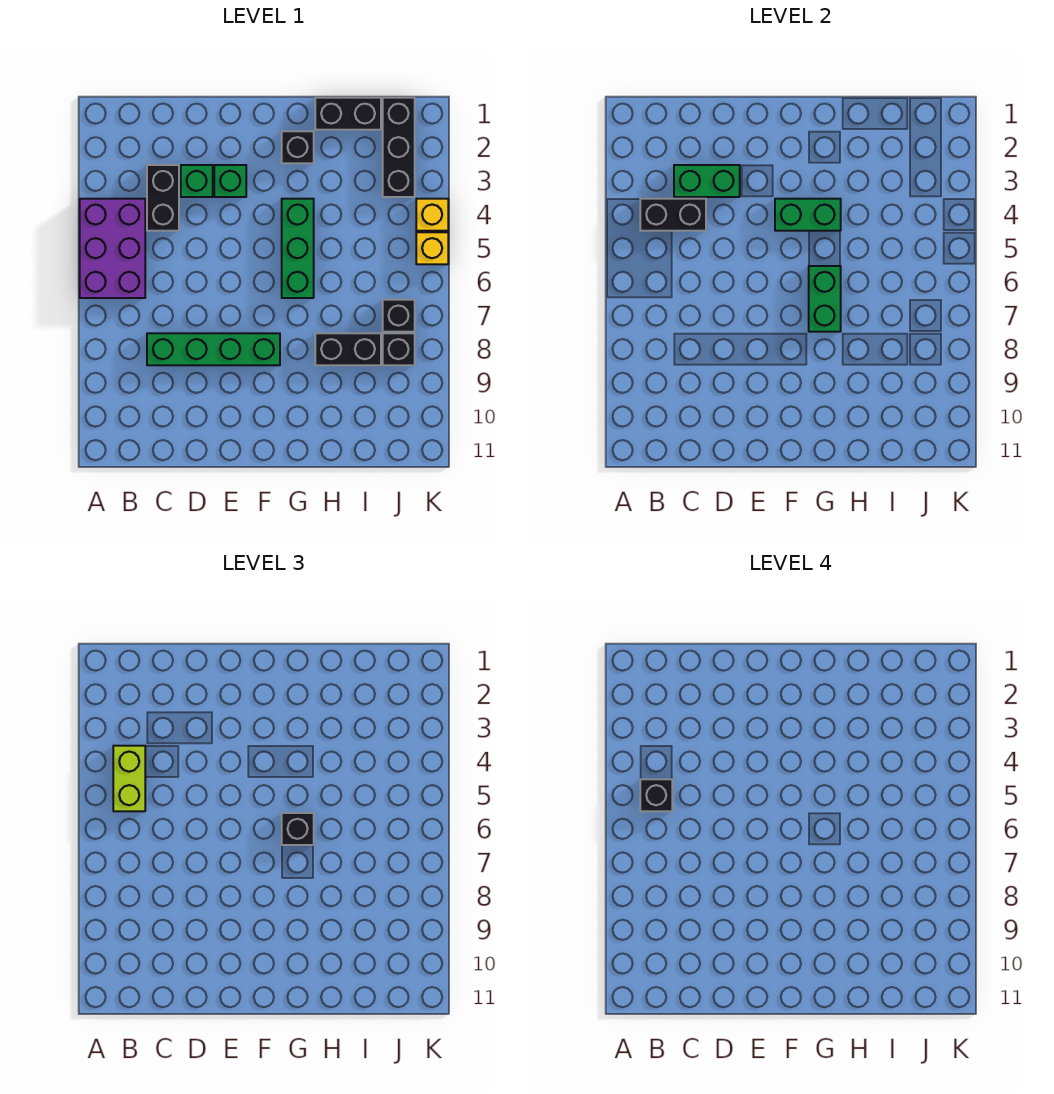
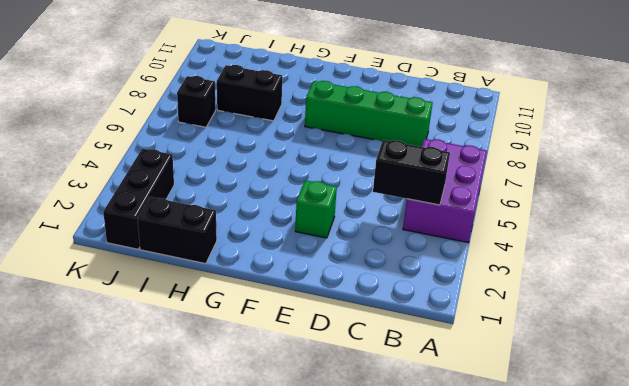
none -> black 1x2 brick [147,165,179,231]
none -> green 1x1 brick [181,165,213,197]
none -> black 1x1 brick [282,131,314,163]

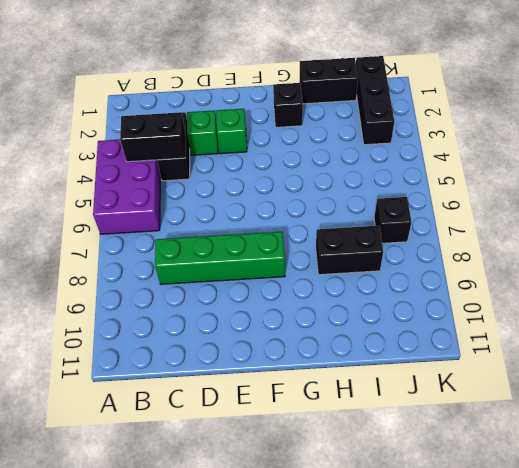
none -> green 1x3 brick [282,199,314,298]
none -> black 1x1 brick [383,333,415,365]
none -> yellow 1x1 brick [416,199,448,231]

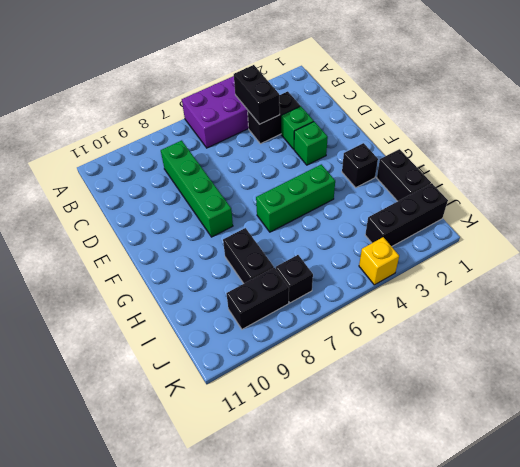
black 1x2 brick [226,268,289,329] -> black 1x1 brick [383,333,415,365]
none -> yellow 1x1 brick [416,232,448,264]
none -> green 1x2 brick [674,165,740,197]
none -> green 1x2 brick [775,199,841,231]

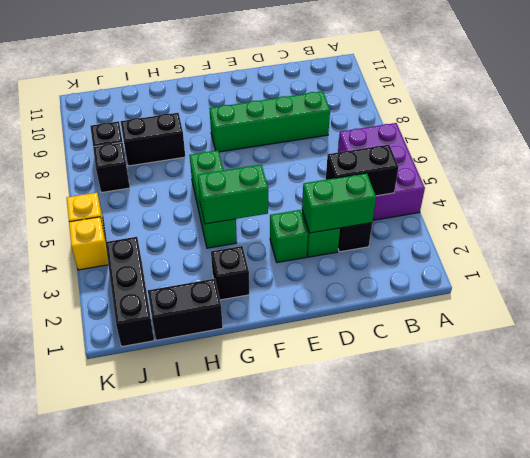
none -> green 1x2 brick [809,266,841,332]
none -> lime 1x2 brick [113,746,145,811]
none -> black 1x1 brick [282,813,314,845]

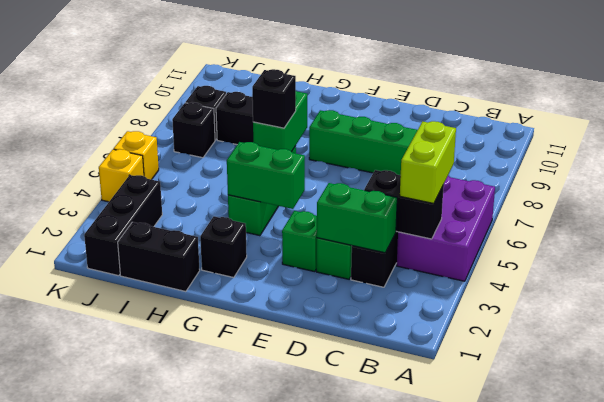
none -> black 1x1 brick [640,779,672,811]

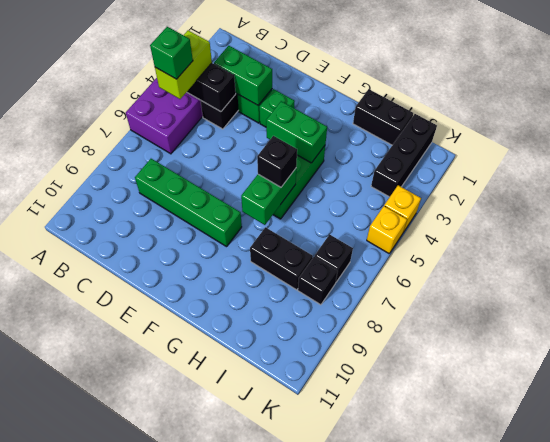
green 1x1 brick [150,27,193,79] -> black 1x1 brick [640,779,672,811]
none -> black 1x1 brick [282,131,314,163]

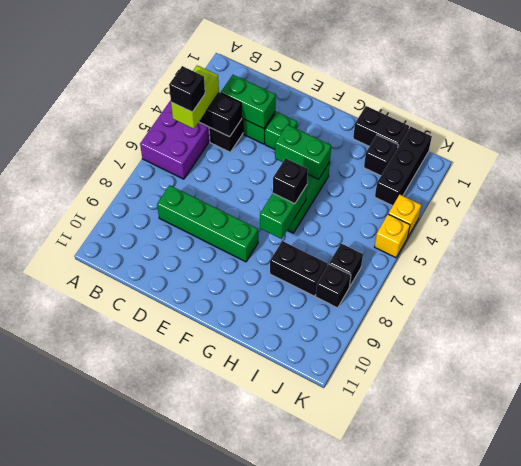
black 1x1 brick [364,135,398,176] -> black 1x1 brick moved to [282,131,314,163]

